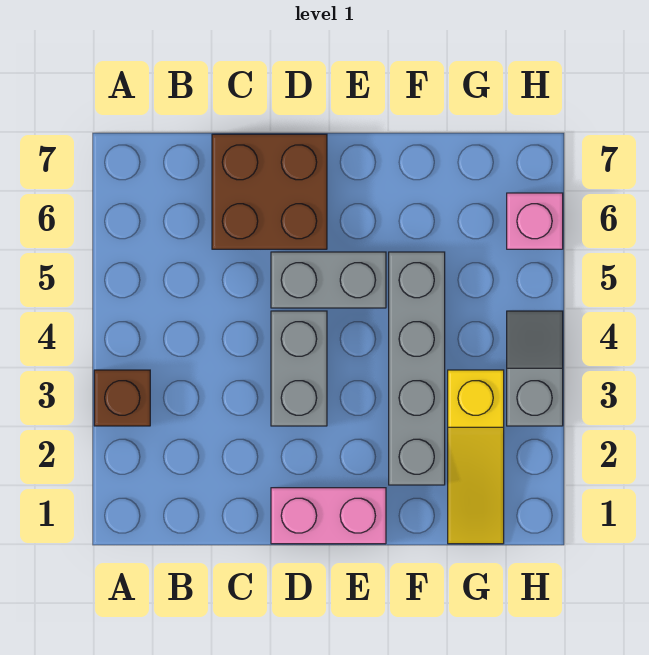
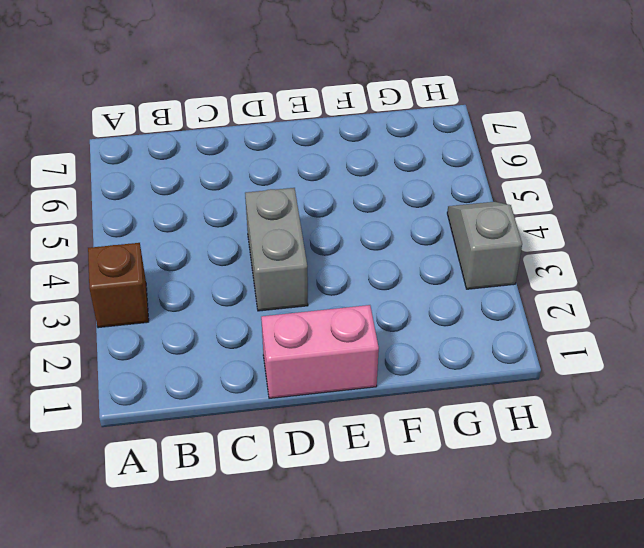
none -> brown 2x2 brick [212,134,327,249]
none -> grey 1x2 brick [271,252,386,308]

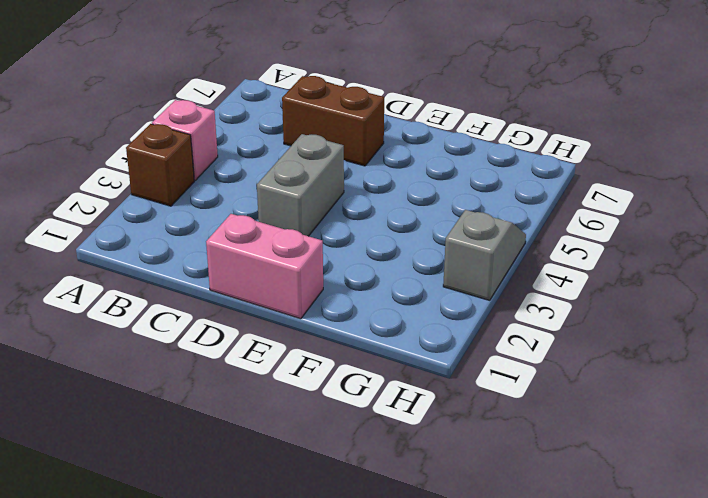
pink 1x1 brick [152,100,218,180] -> pink 1x1 brick moved to [507,193,563,249]
brown 1x2 brick [282,76,384,166] -> brown 2x2 brick [212,134,327,249]
none -> grey 1x2 brick [271,252,386,308]
none -> grey 1x4 brick [389,252,445,485]

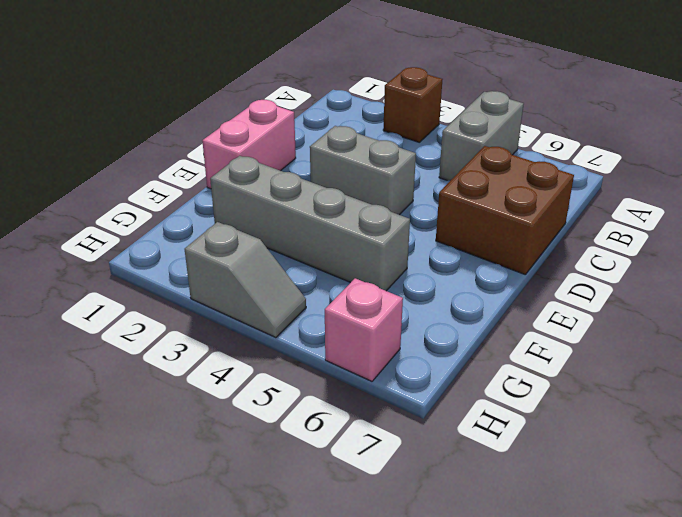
grey 1x2 brick [439,91,524,181] -> grey 1x2 brick moved to [271,252,386,308]
none -> yellow 1x3 slope [448,370,504,544]

